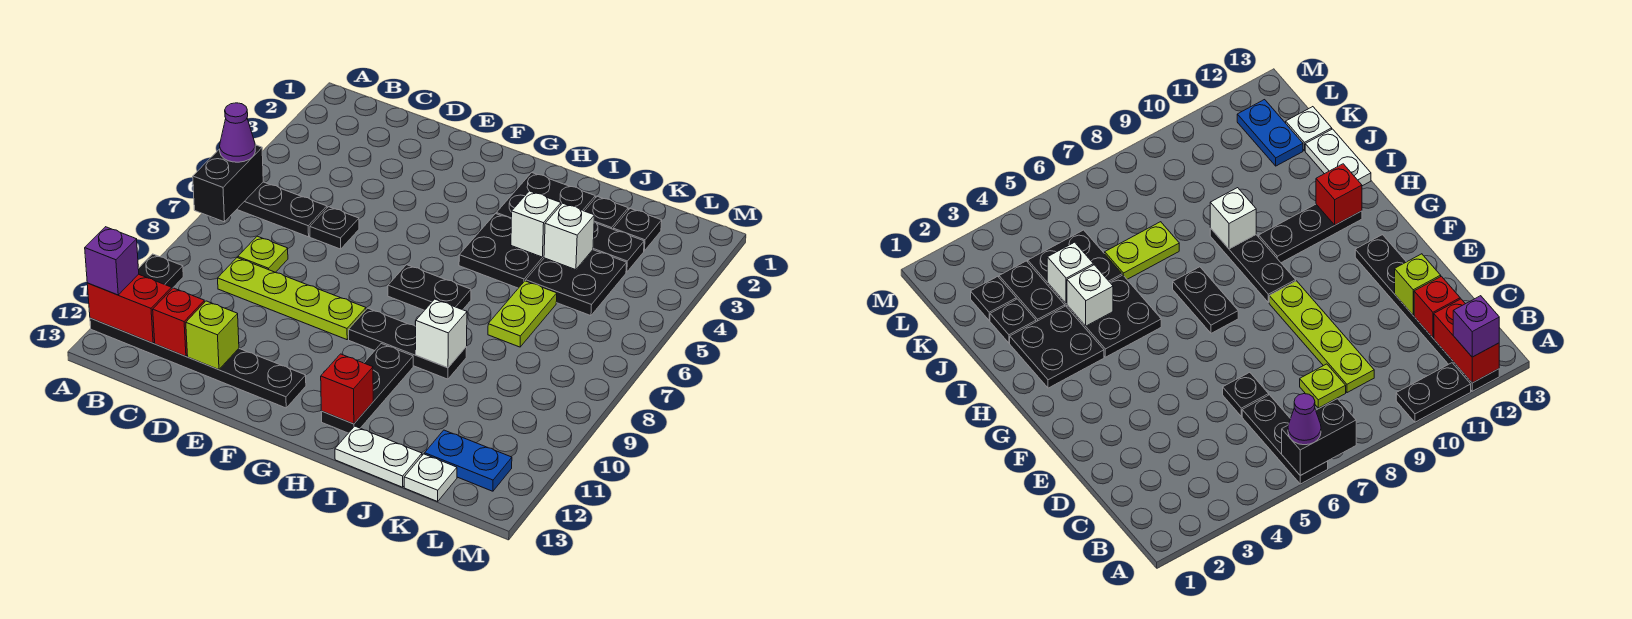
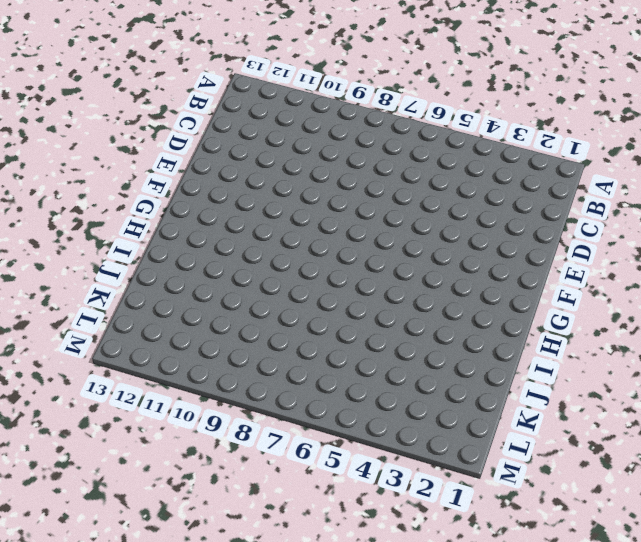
none -> black 1x3 plate [237,182,327,237]
none -> black 1x2 plate [138,254,183,288]
none -> black 1x6 plate [90,318,306,408]

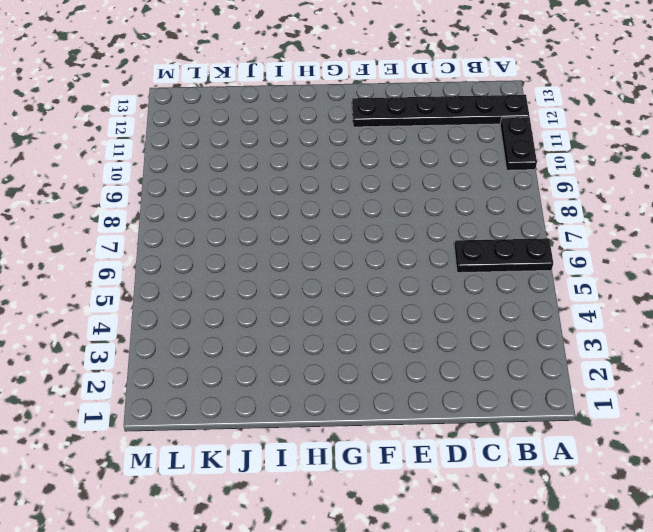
none -> lime 1x1 plate [238,236,288,272]
none -> lime 1x4 plate [218,258,366,340]
none -> black 1x1 plate [310,207,359,249]

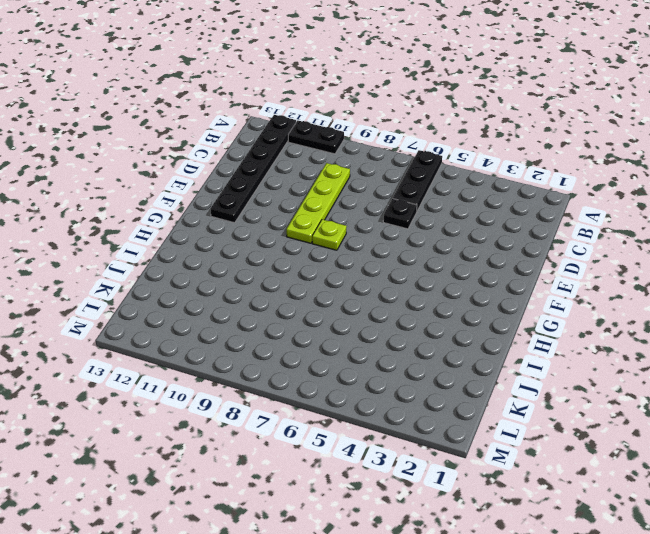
lime 1x1 plate [312,219,347,250] -> lime 1x1 plate moved to [238,236,288,272]
none -> black 1x2 plate [388,265,471,310]
none -> black 1x3 plate [349,308,467,379]
none -> black 2x2 plate [496,173,595,219]

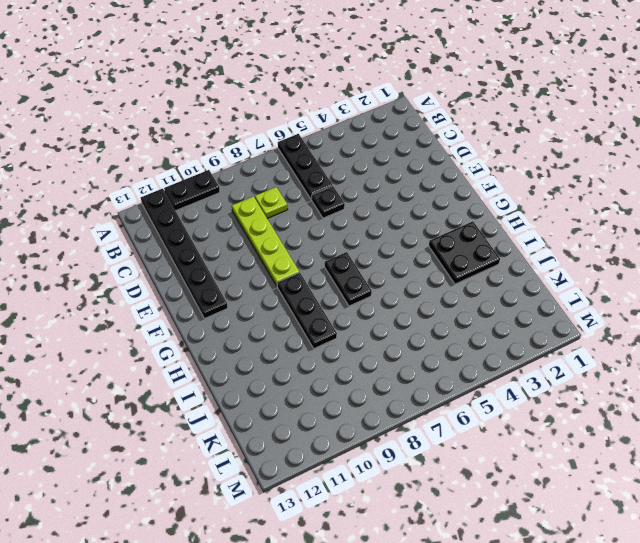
none -> black 2x2 plate [459,214,544,288]
none -> black 1x3 plate [321,344,413,433]
none -> white 1x2 plate [335,426,422,487]

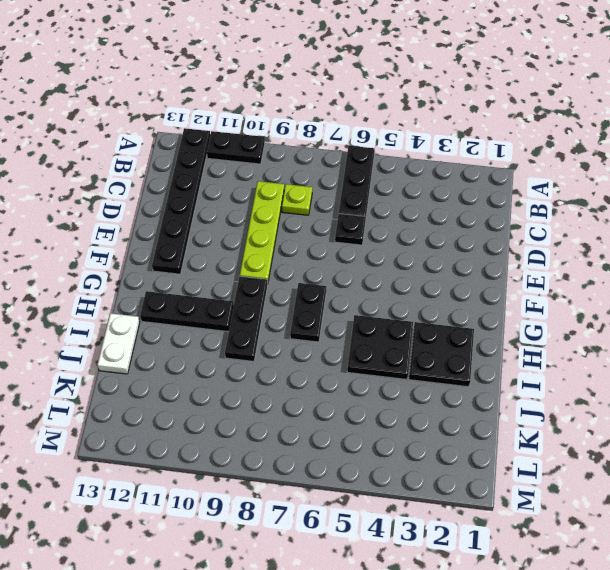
none -> black 1x1 plate [585,196,628,229]
none -> black 1x2 plate [593,222,644,272]
none -> black 2x2 plate [526,250,627,316]

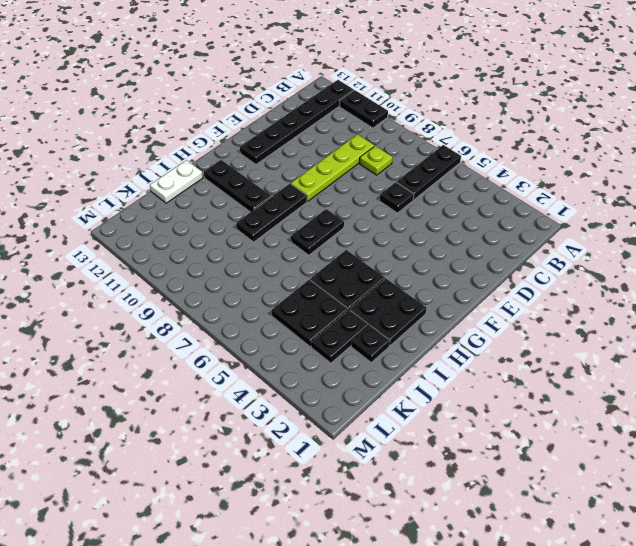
none -> lime 1x2 plate [488,281,557,347]
none -> black 1x1 plate [613,209,662,251]
none -> blue 1x2 plate [425,430,512,491]

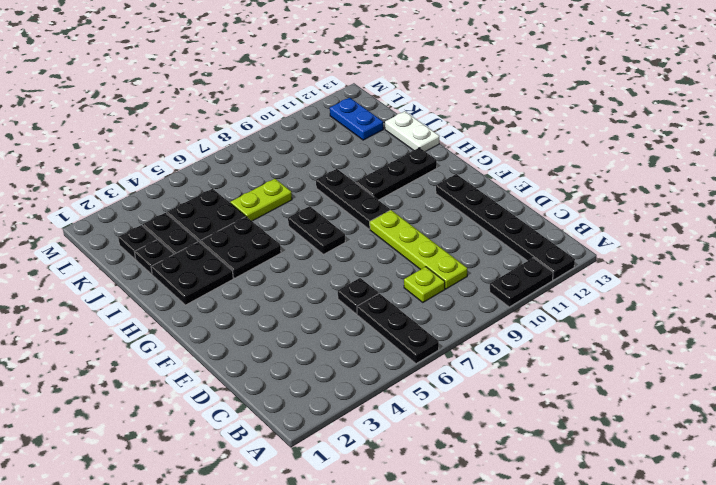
none -> white 1x1 plate [404,454,457,501]
none -> black 1x2 brick [193,145,263,222]
none -> red 1x2 brick [87,274,172,343]

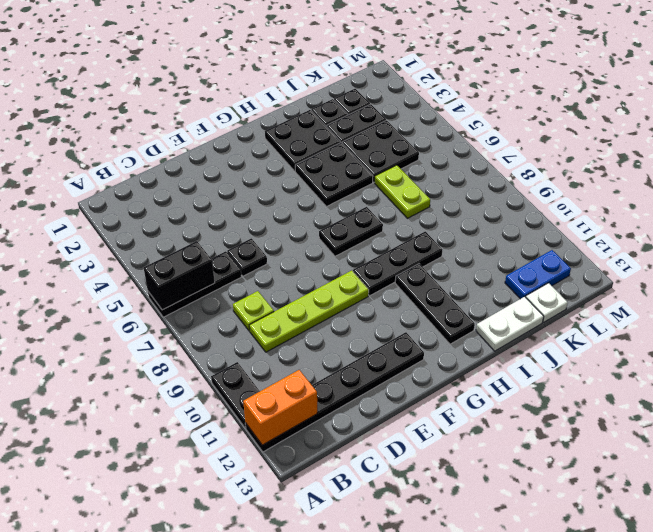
black 1x2 brick [144,241,215,310] -> black 1x2 brick turned to [193,145,263,222]
orange 1x2 brick [243,370,317,445] -> red 1x2 brick [87,274,172,343]
none -> red 1x1 brick [153,288,204,356]
none -> lime 1x1 brick [186,301,239,370]
none -> red 1x1 brick [321,354,373,424]

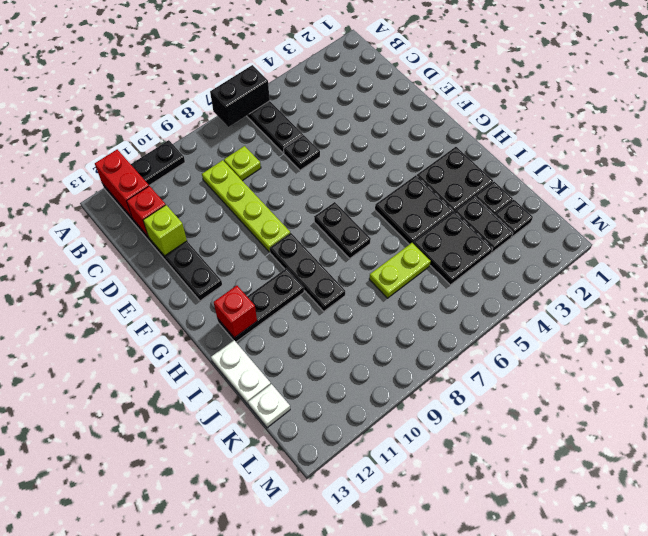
none -> blue 1x2 plate [425,430,512,491]
none -> white 1x1 brick [511,191,561,257]
none -> white 1x1 brick [415,299,467,368]

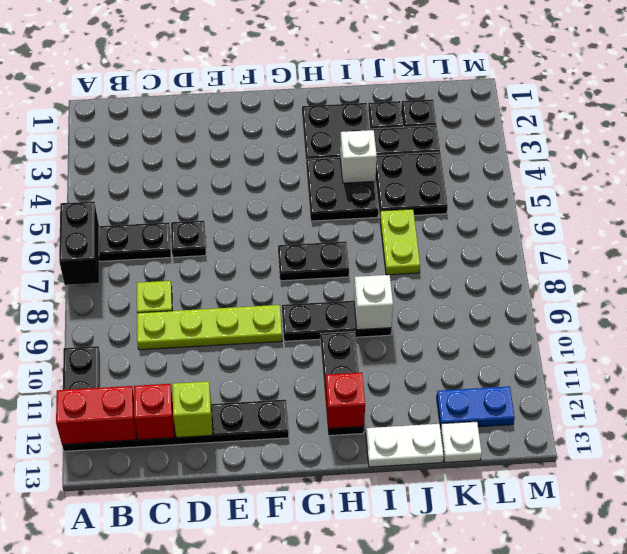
none -> white 1x1 brick [544,203,595,270]
none -> purple 1x1 cone [220,103,255,162]
none -> purple 1x1 brick [85,227,139,295]

